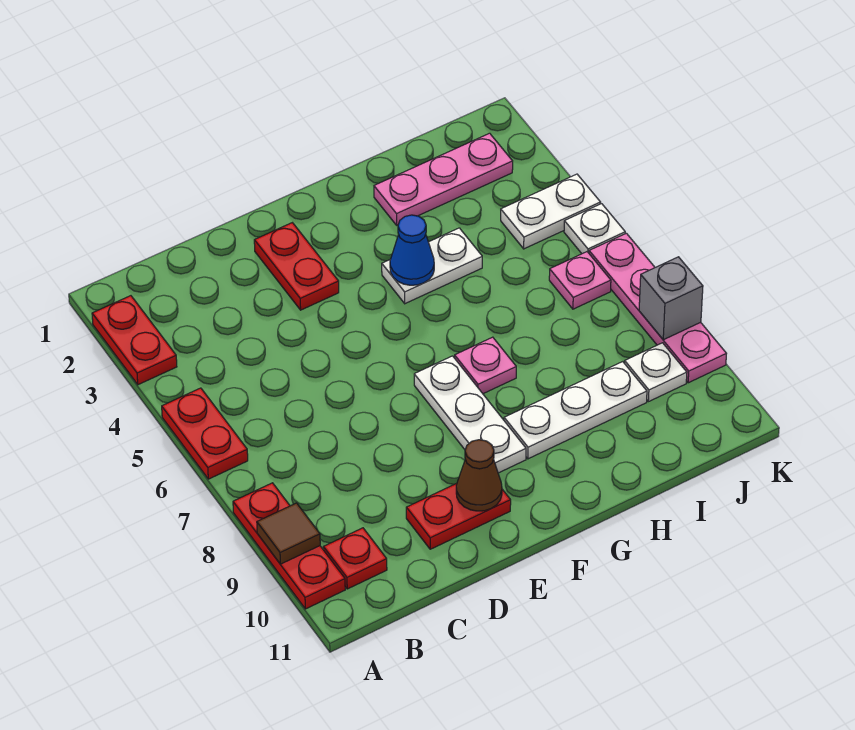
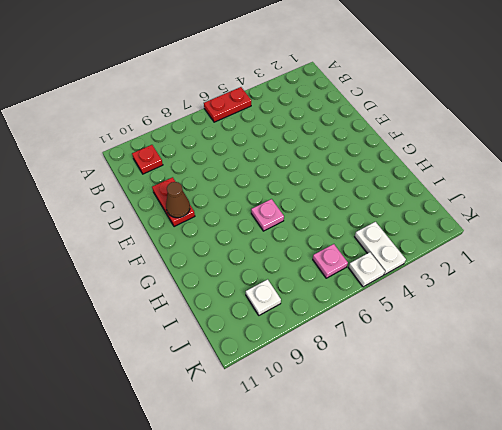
none -> red 1x2 plate [92,296,177,385]
none -> red 1x3 plate [233,483,345,609]
none -> red 1x2 plate [254,223,339,310]

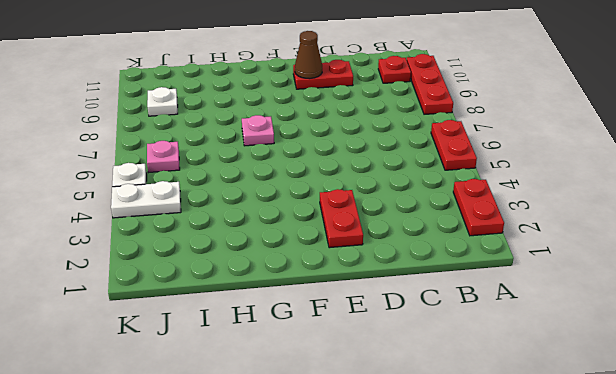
none -> white 1x3 plate [414,356,526,473]
none -> white 1x2 plate [382,228,482,304]
none -> white 1x3 plate [504,362,647,459]

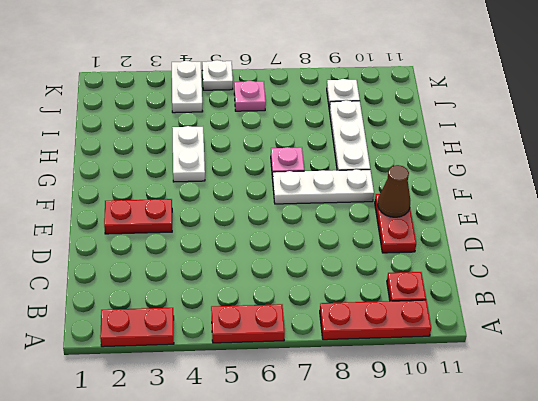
none -> pink 1x3 plate [374,133,513,225]
none -> pink 1x4 plate [589,233,726,383]
none -> brown 1x1 tile [257,503,320,564]

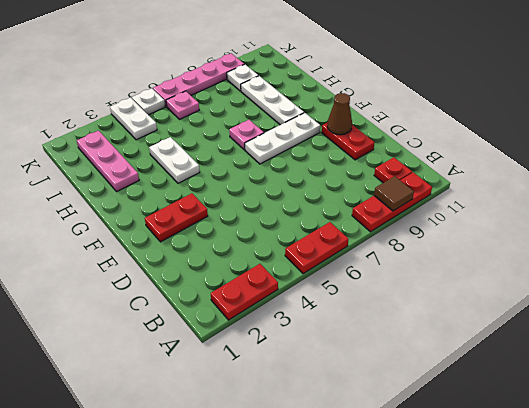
none -> blue 1x1 cone [390,215,434,285]
none -> grey 1x1 brick [639,257,703,340]

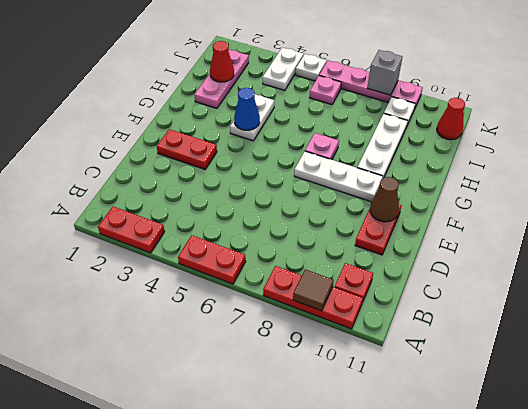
red 1x1 cone [210,41,234,82] -> none
red 1x1 cone [437,98,465,140] -> none

